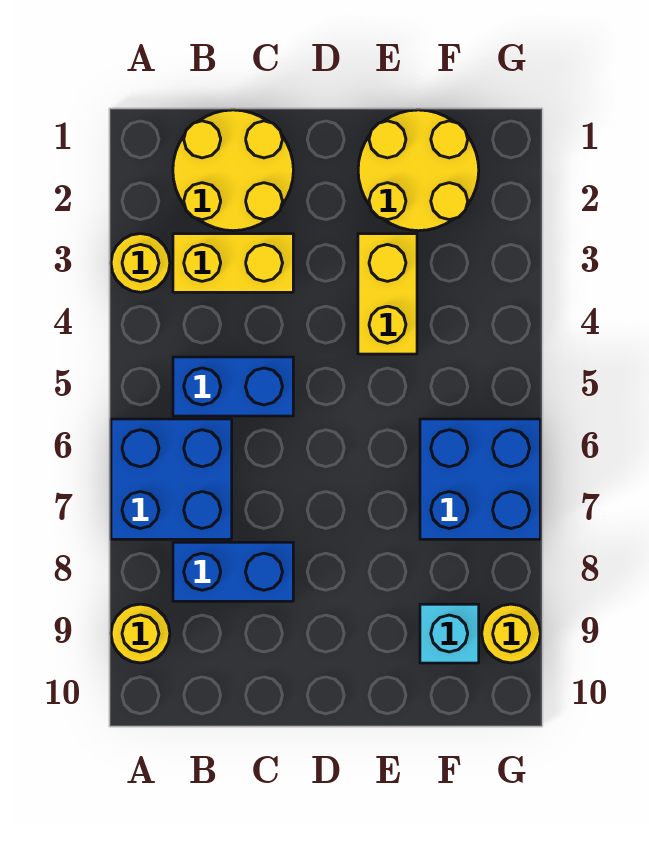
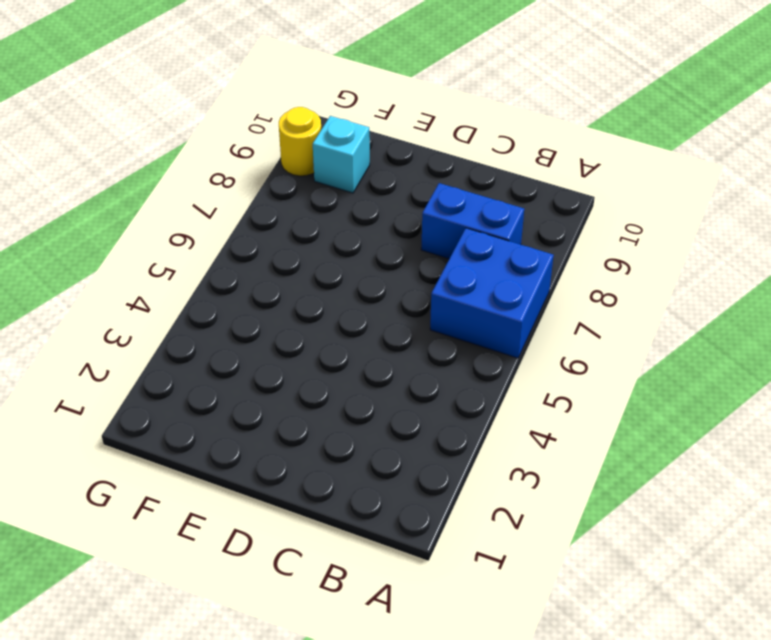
none -> yellow 1x1 round brick [111,234,170,292]
none -> yellow 1x1 round brick [111,604,170,663]
none -> yellow 2x2 round brick [173,110,293,231]

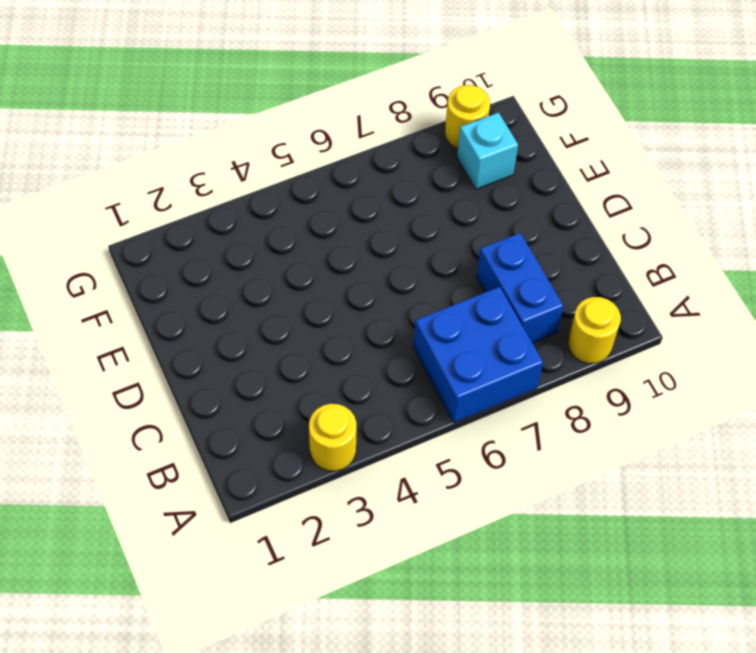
none -> yellow 2x2 round brick [173,110,293,231]
none -> yellow 1x2 brick [173,234,293,292]
none -> blue 1x2 brick [173,357,293,416]

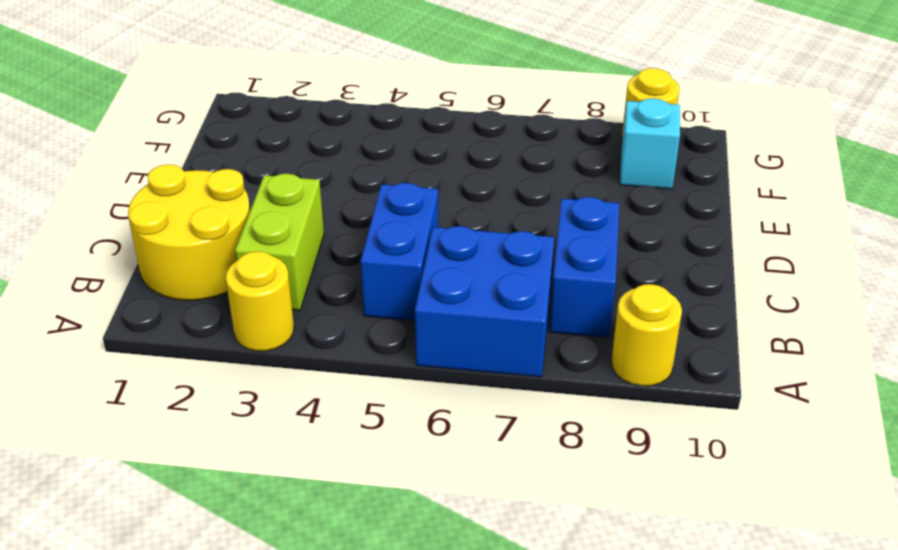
lime 1x2 brick [235,174,324,310] -> yellow 1x2 brick [173,234,293,292]
none -> yellow 2x2 round brick [358,110,479,231]
none -> yellow 1x2 brick [358,234,417,354]
none -> blue 2x2 brick [420,419,540,539]

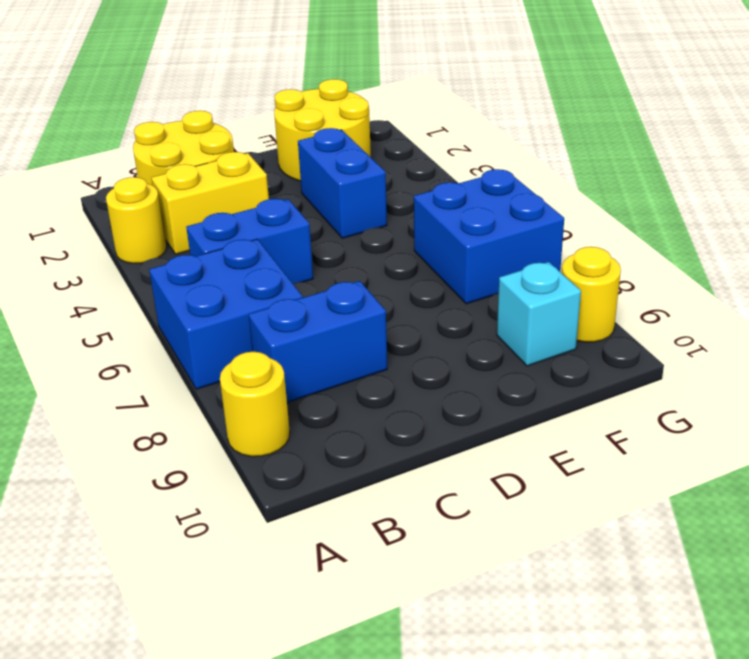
blue 1x2 brick [298,128,387,238] -> yellow 1x2 brick [358,234,417,354]

